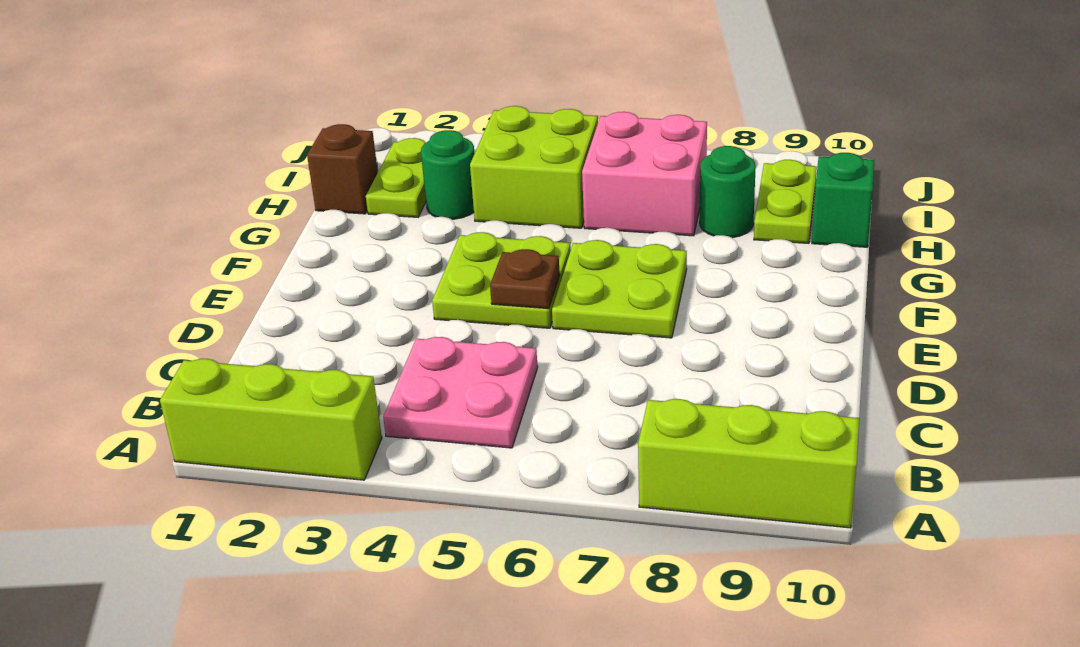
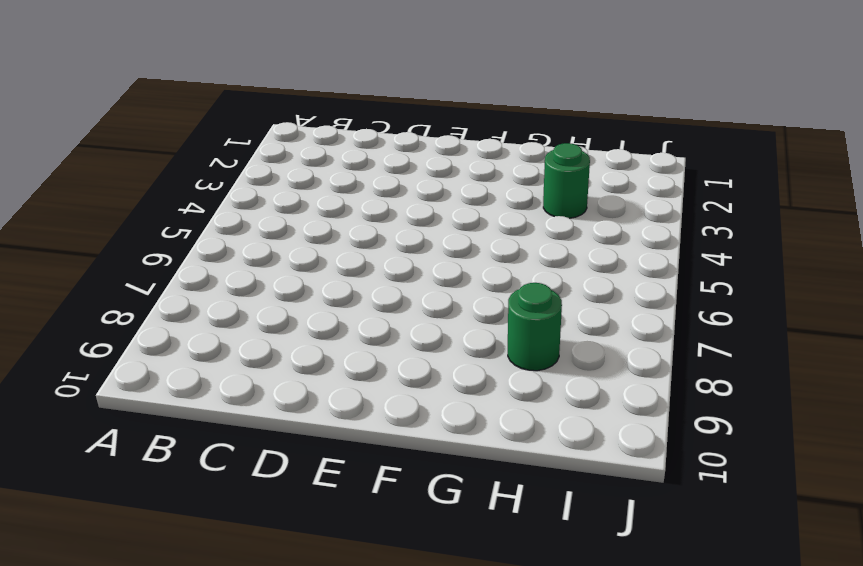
none -> lime 1x3 brick [160,359,382,480]
none -> lime 1x3 brick [638,399,859,528]
none -> pink 2x2 plate [383,337,538,448]

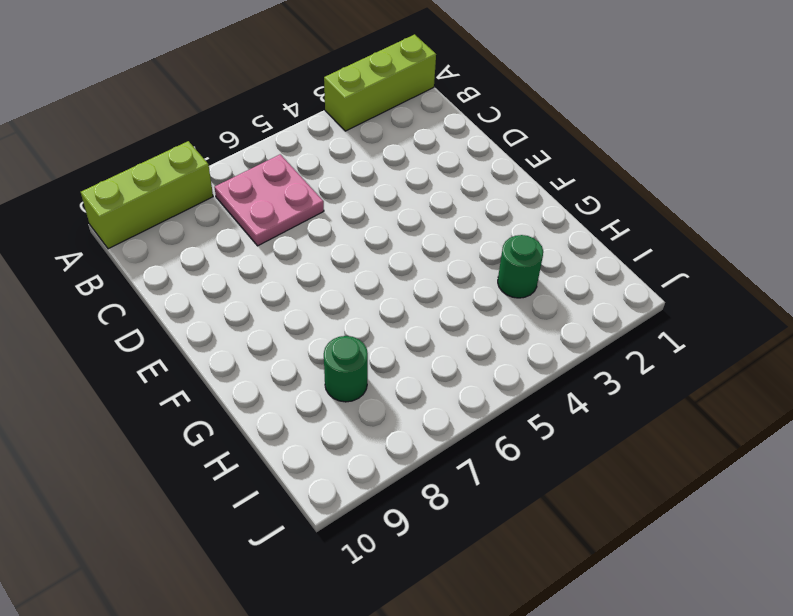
pink 2x2 plate [214,154,324,246] -> pink 2x2 plate moved to [383,337,538,448]
none -> lime 2x2 plate [432,232,571,328]
none -> lime 2x2 plate [552,240,687,338]
none -> brown 1x1 brick [307,124,378,214]

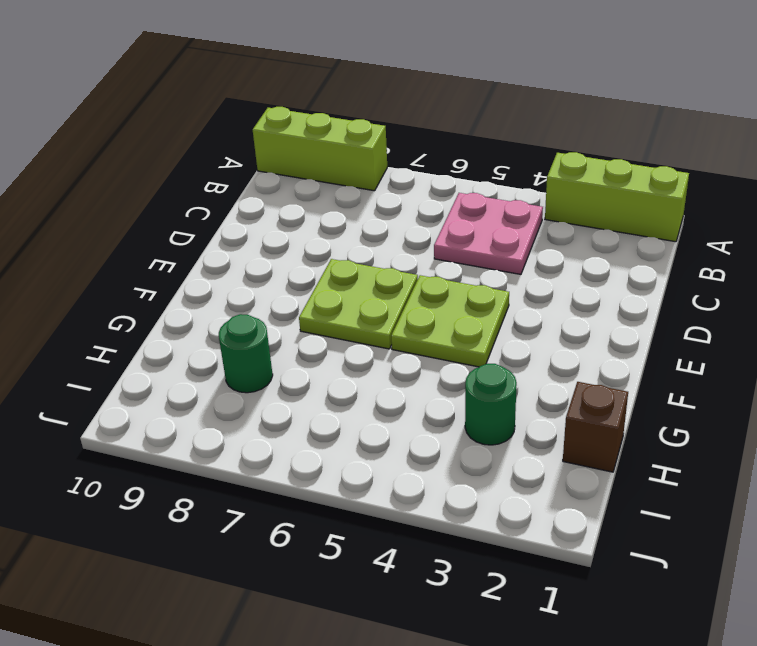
none -> lime 1x2 plate [366,138,426,217]
none -> lime 2x2 brick [470,106,598,228]
none -> pink 2x2 brick [582,112,707,236]

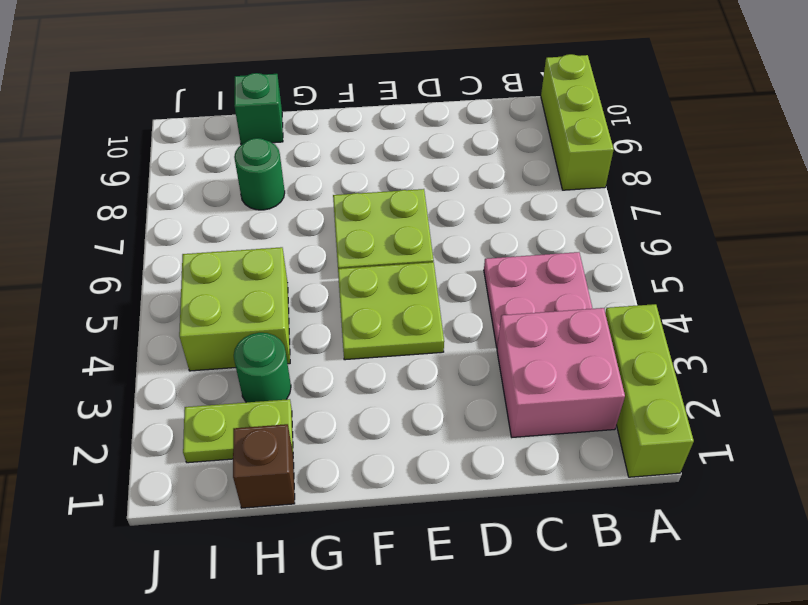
pink 2x2 brick [497,308,625,437] -> pink 2x2 brick moved to [582,112,707,236]
none -> lime 1x2 plate [754,160,817,243]
none -> brown 1x1 plate [490,249,560,309]

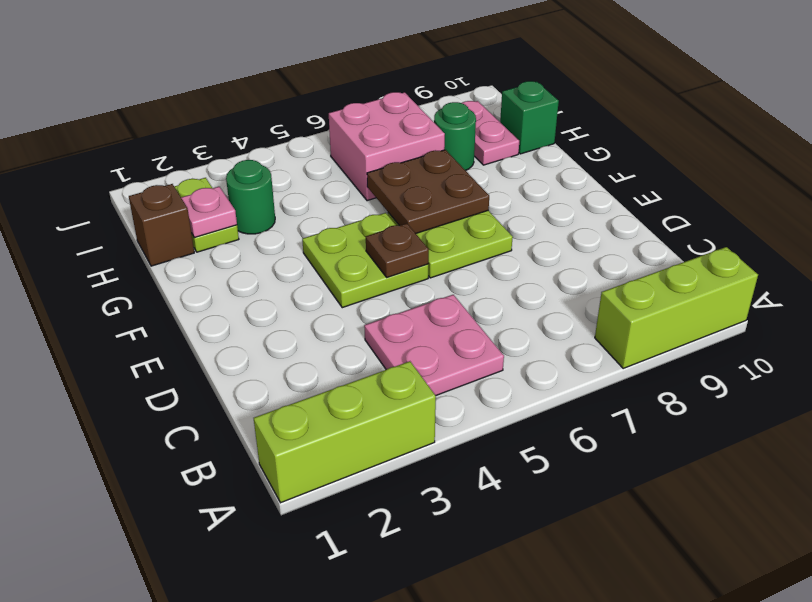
brown 2x2 plate [367,150,489,233] -> none
pink 1x1 plate [181,187,237,237] -> none
pink 1x2 plate [462,101,519,165] -> lime 1x2 plate [754,160,817,243]
none -> lime 2x2 brick [470,106,598,228]

